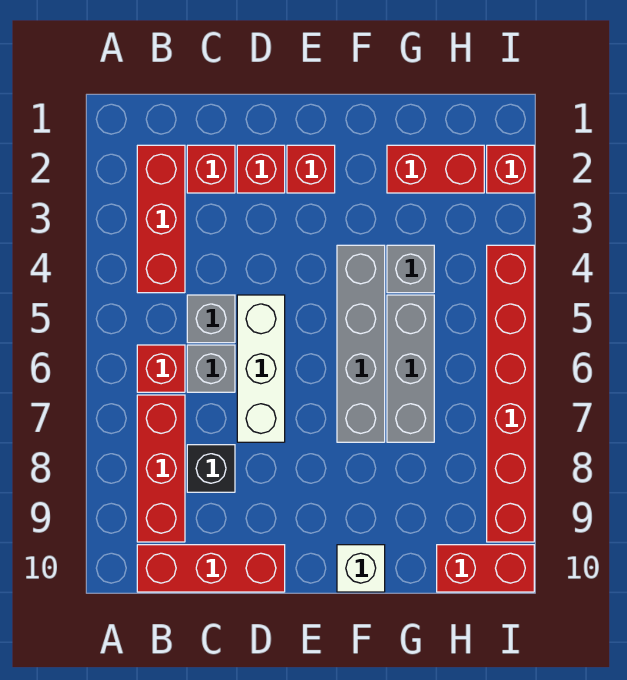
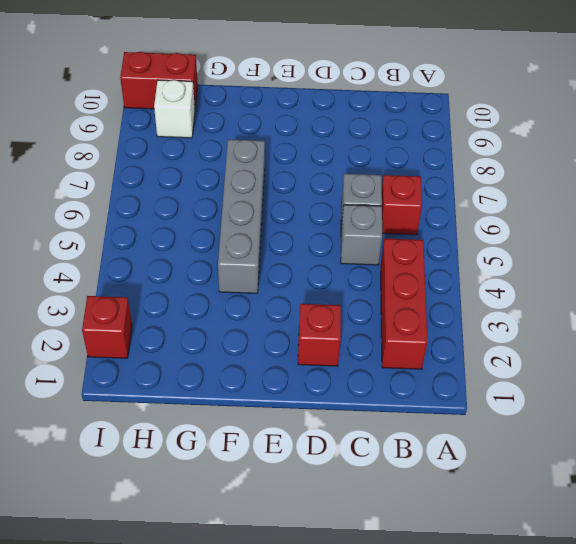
white 1x1 brick [154,80,195,138] -> white 1x1 brick moved to [337,545,385,592]
none -> red 1x3 brick [137,395,185,542]
none -> red 1x3 brick [137,545,285,592]
none -> red 1x1 brick [187,145,235,193]

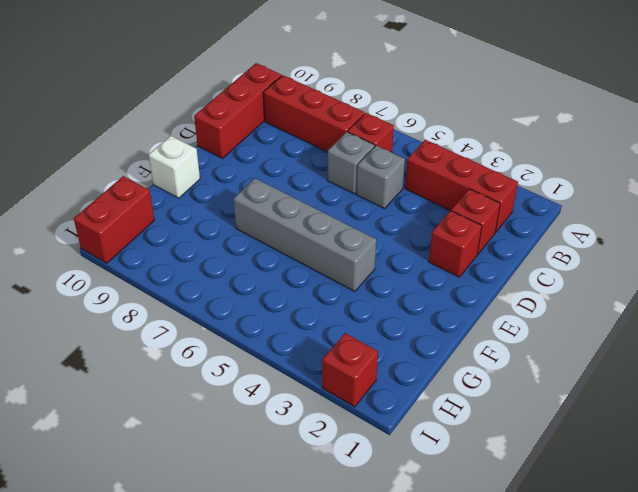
none -> black 1x1 brick [187,445,235,492]
none -> white 1x3 brick [237,295,285,442]
none -> red 1x1 brick [287,145,335,193]

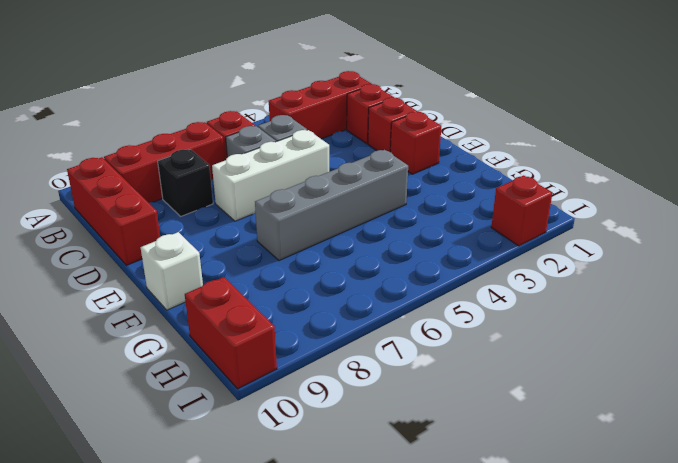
none -> red 1x2 brick [387,145,484,193]
none -> grey 1x1 brick [387,245,434,293]
none -> grey 1x3 brick [387,295,434,442]

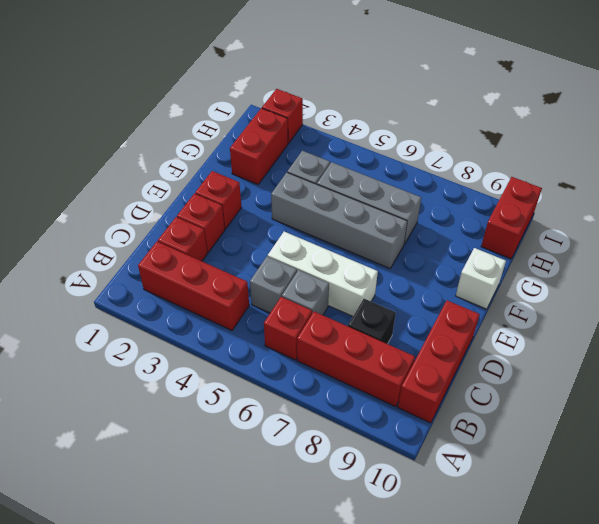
none -> red 1x6 brick [487,245,534,542]

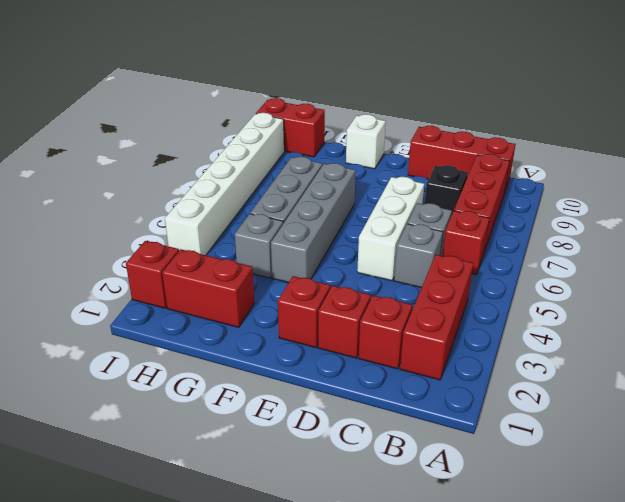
white 1x6 brick [165,113,284,255] -> red 1x6 brick [487,245,534,542]

